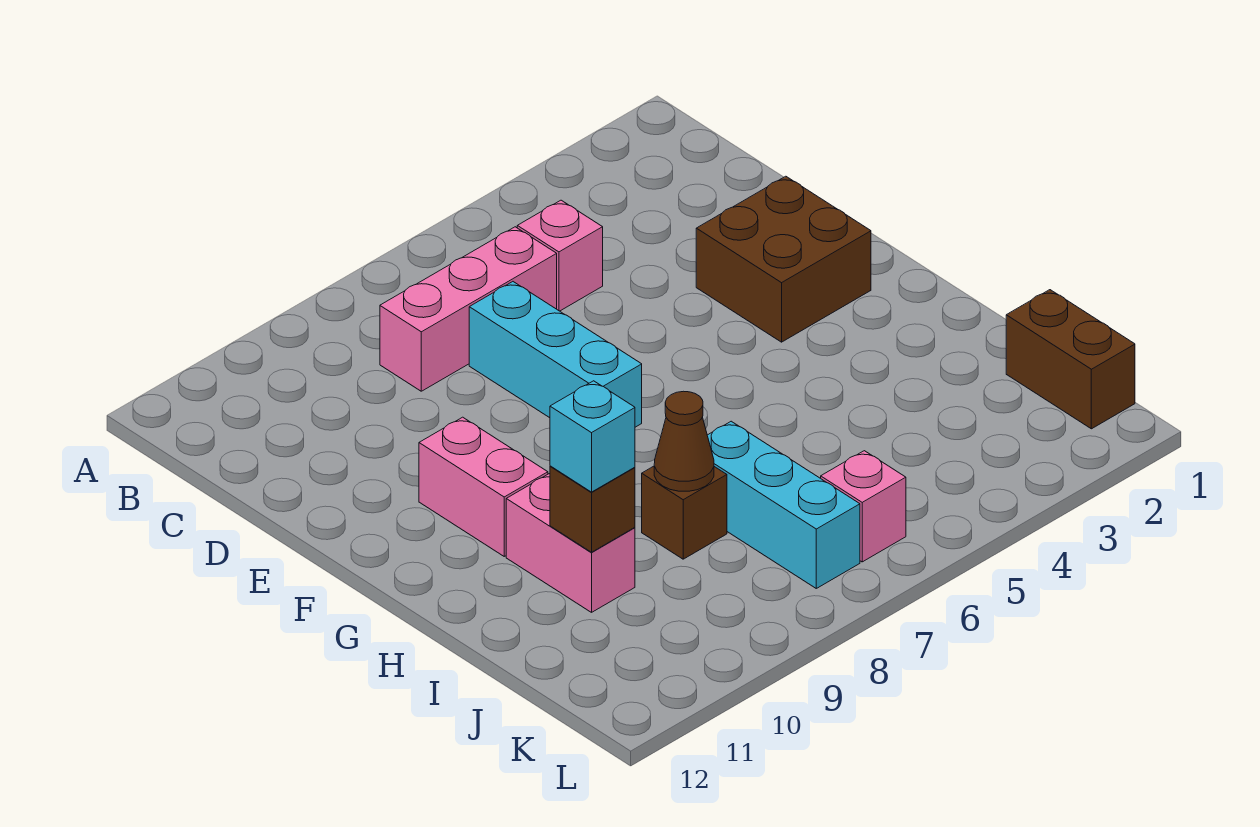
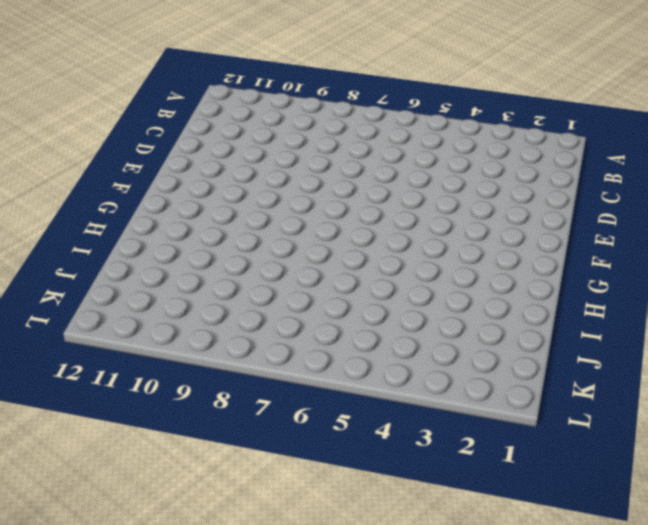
none -> pink 1x1 brick [517,200,603,311]
none -> pink 1x3 brick [380,227,557,391]
none -> cyan 1x3 brick [469,282,642,427]

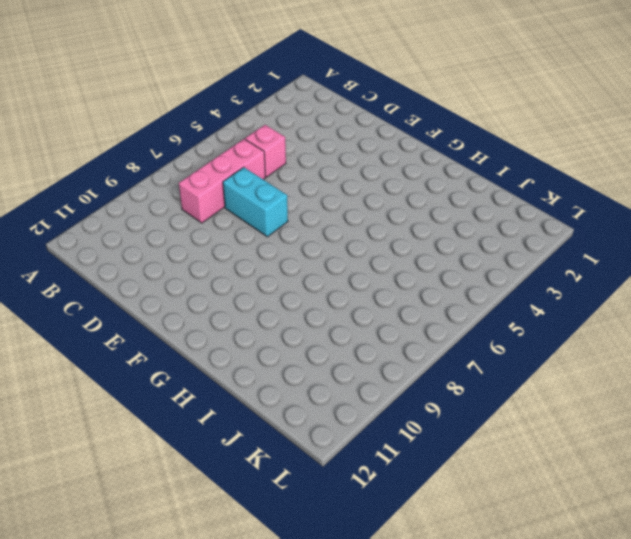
cyan 1x2 brick [223,167,288,237] -> cyan 1x3 brick [469,282,642,427]
none -> brown 2x2 brick [696,176,871,342]
none -> pink 1x2 brick [419,417,548,556]
none -> pink 1x2 brick [506,473,635,612]

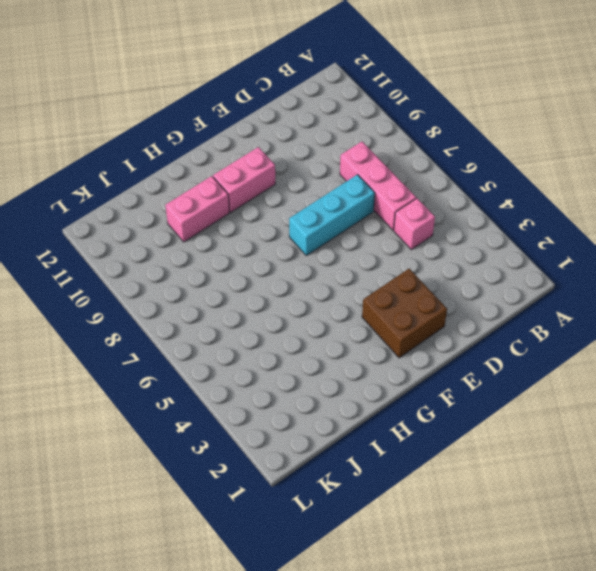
none -> cyan 1x3 brick [707,421,860,588]
none -> brown 1x1 brick [642,466,727,559]
none -> brown 1x2 brick [1006,290,1135,429]

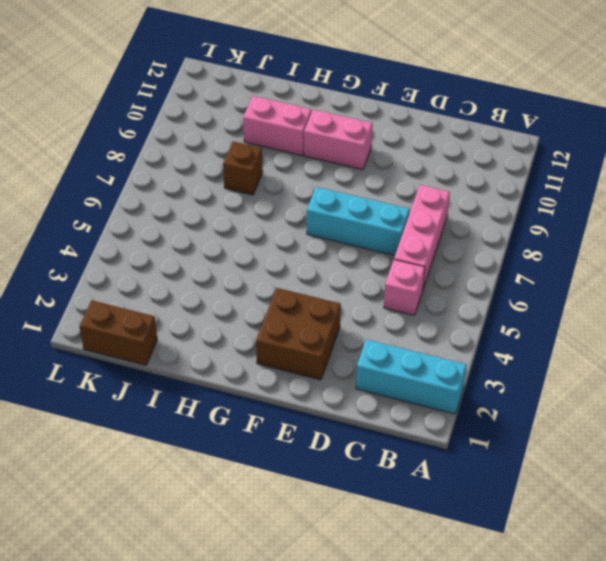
cyan 1x3 brick [356,339,466,414] -> cyan 1x3 brick moved to [707,421,860,588]
none -> pink 1x1 brick [821,451,906,562]
none -> brown 1x1 cone [654,391,714,491]
none -> brown 1x1 brick [550,466,635,552]

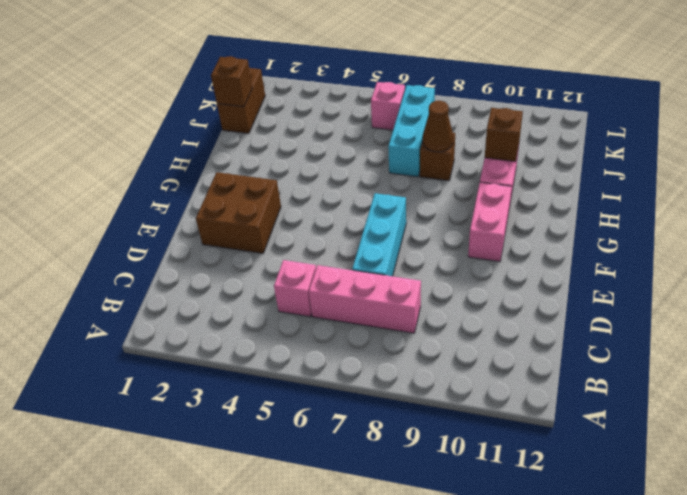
brown 1x1 brick [211,56,252,107] -> none
none -> cyan 1x1 brick [550,381,635,492]

